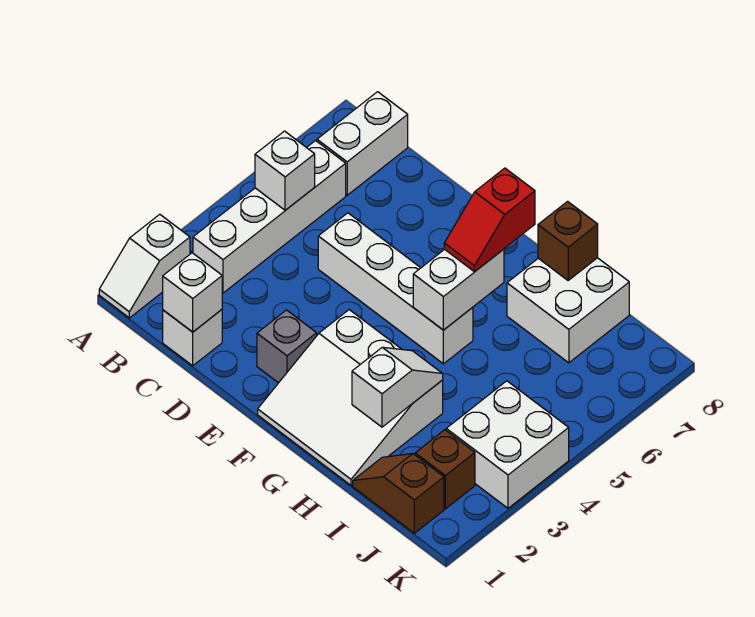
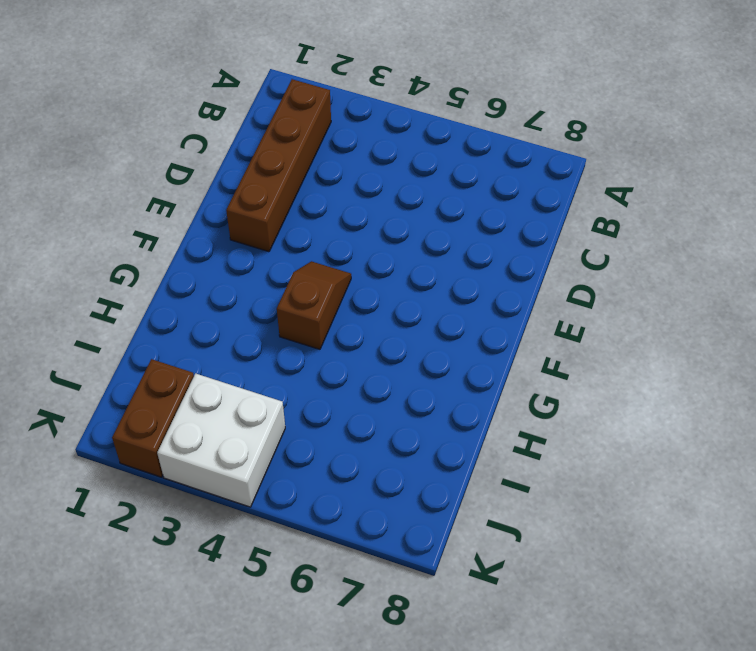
brown 1x4 brick [226,79,331,252] -> grey 1x1 brick [257,310,317,383]
brown 1x2 slope [277,261,351,349] -> brown 1x2 slope moved to [353,453,444,533]
brown 1x2 brick [112,359,194,477] -> brown 1x1 brick [415,430,475,509]
none -> white 1x2 slope [99,214,190,318]
none -> white 1x4 brick [193,141,346,293]
none -> white 1x2 brick [317,92,408,195]

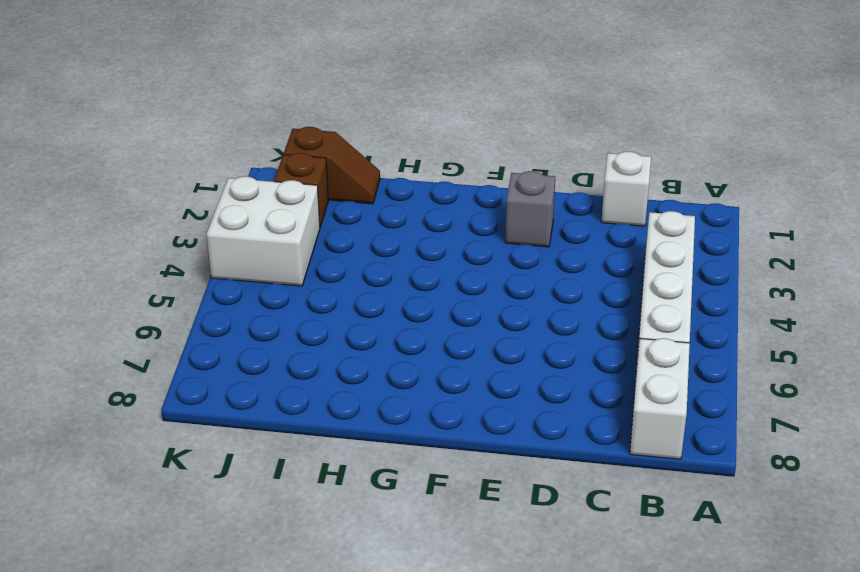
none -> white 1x2 slope [99,214,190,318]
none -> white 1x4 brick [318,213,473,364]
none -> white 3x3 slope [258,310,443,485]

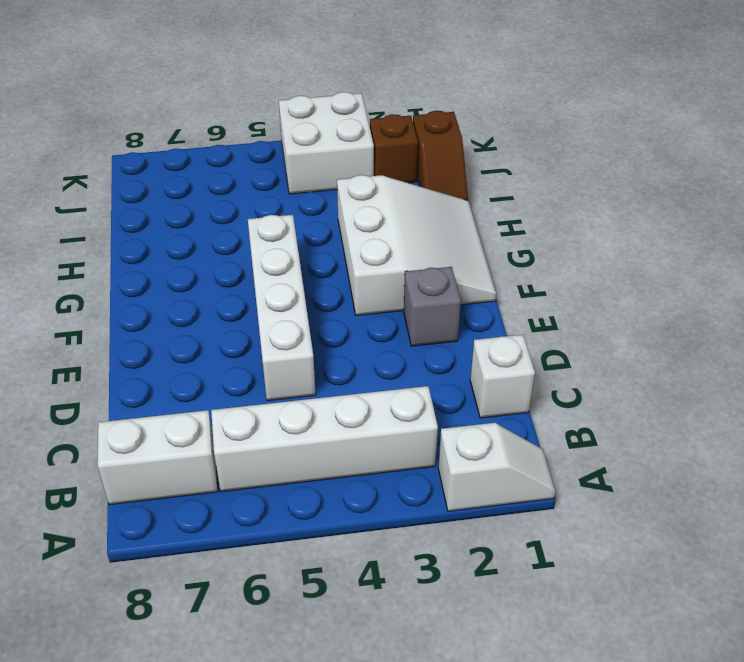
none -> white 2x2 brick [507,258,629,363]
none -> white 1x1 brick [255,131,315,210]
none -> white 1x1 brick [163,253,222,332]

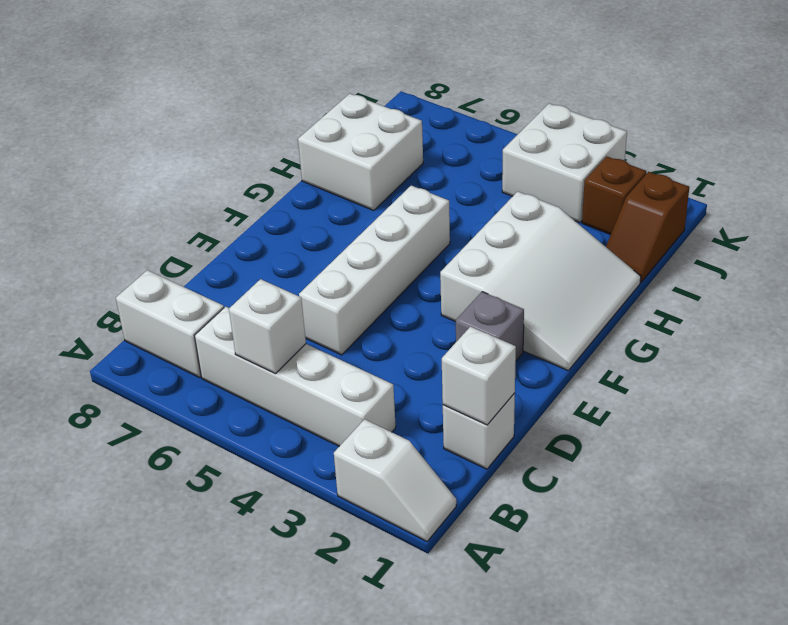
none -> white 1x2 brick [413,249,504,330]
none -> white 1x2 slope [352,347,443,427]
none -> brown 1x1 brick [538,201,598,280]

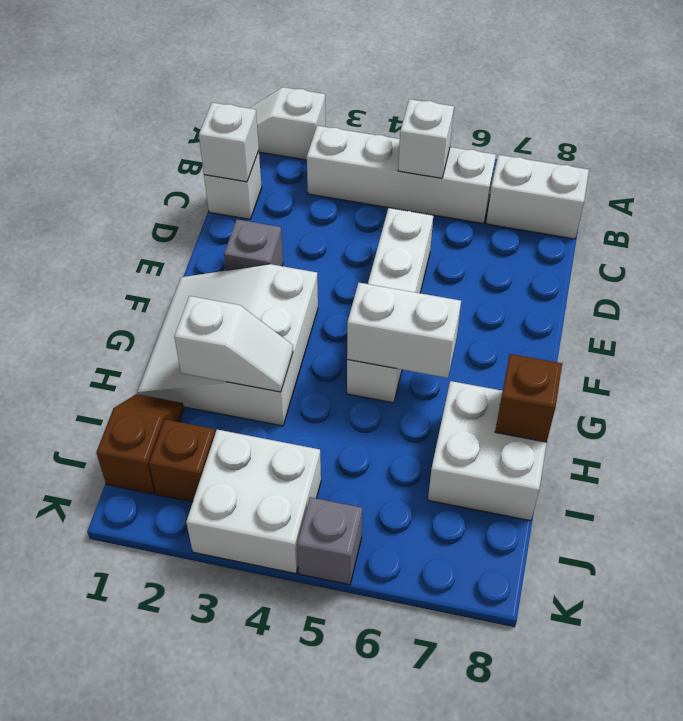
grey 1x1 brick [297,497,362,585] -> none
none -> red 1x2 slope [444,168,535,272]

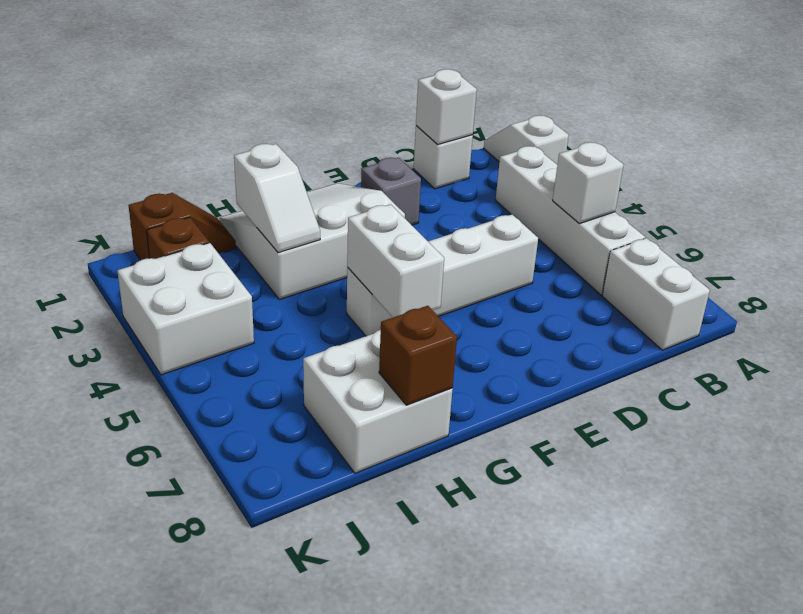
none -> red 1x2 slope [444,168,535,272]

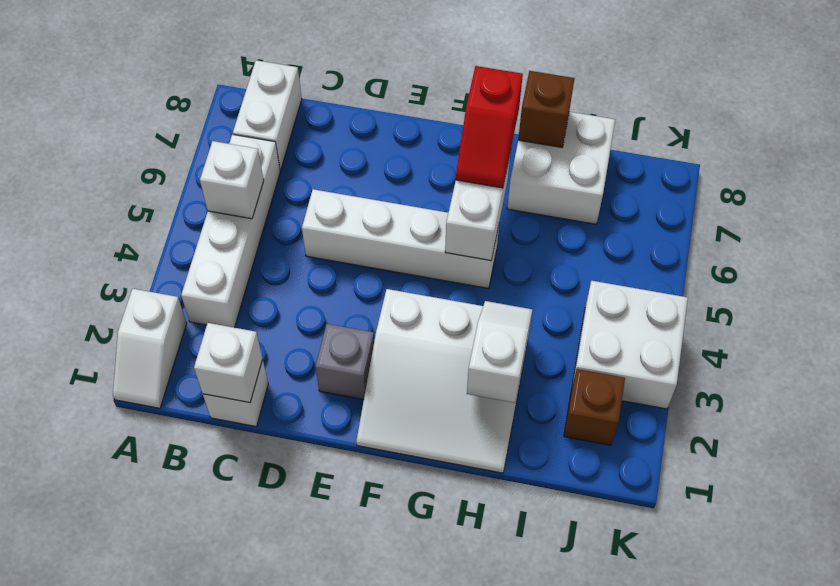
none -> brown 1x2 slope [353,453,444,533]

